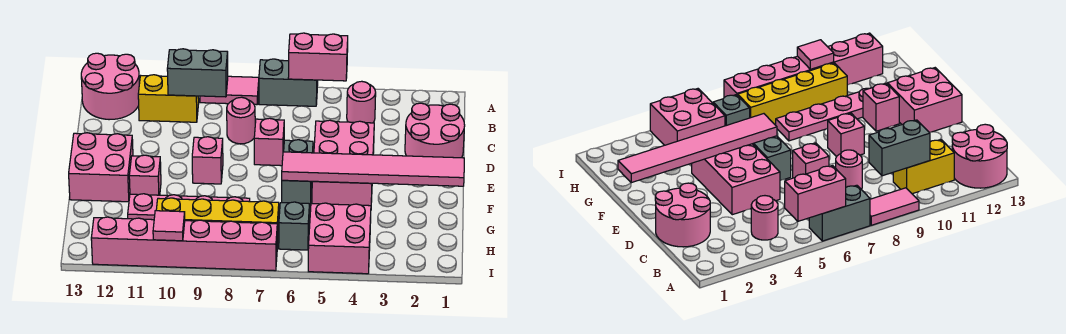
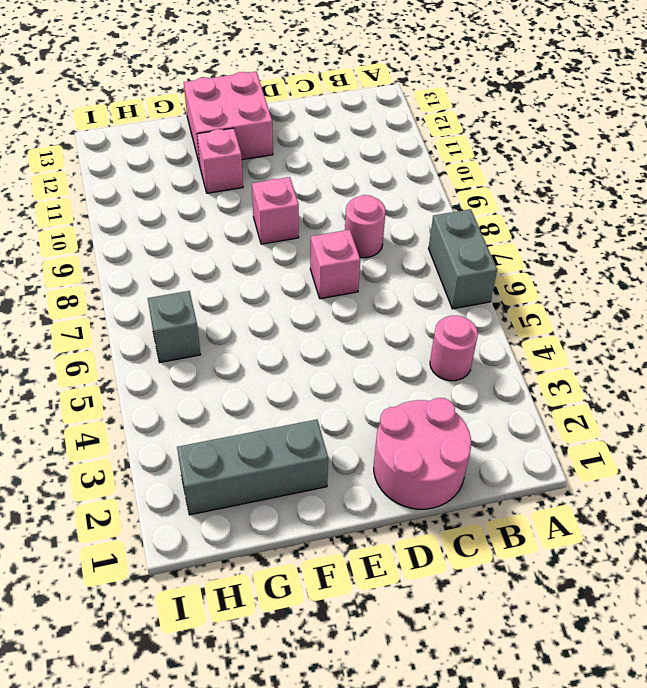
grey 1x3 brick [177,420,328,515] -> none
none -> pink 1x2 tile [200,76,259,105]
none -> pink 2x2 round brick [81,53,139,120]
none -> yellow 1x2 brick [138,75,199,122]

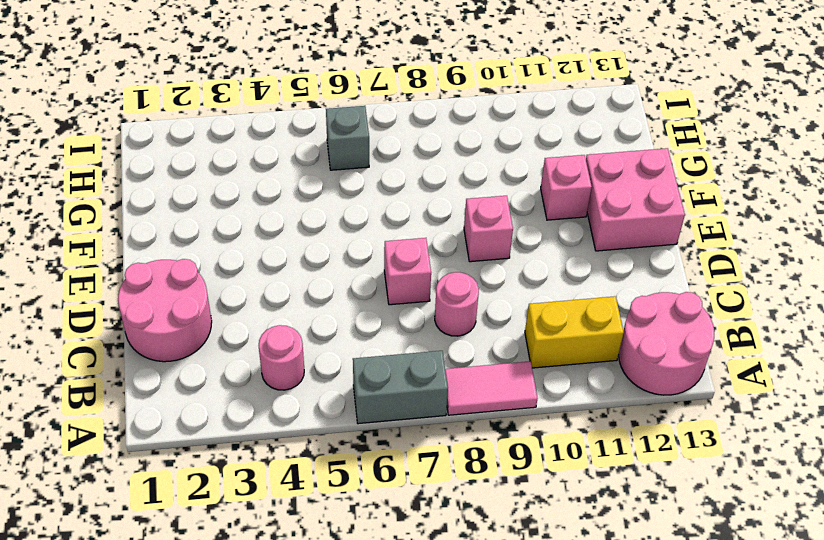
none -> pink 2x3 brick [312,120,374,206]
none -> grey 1x2 brick [282,140,313,208]
none -> pink 1x4 plate [128,194,250,220]

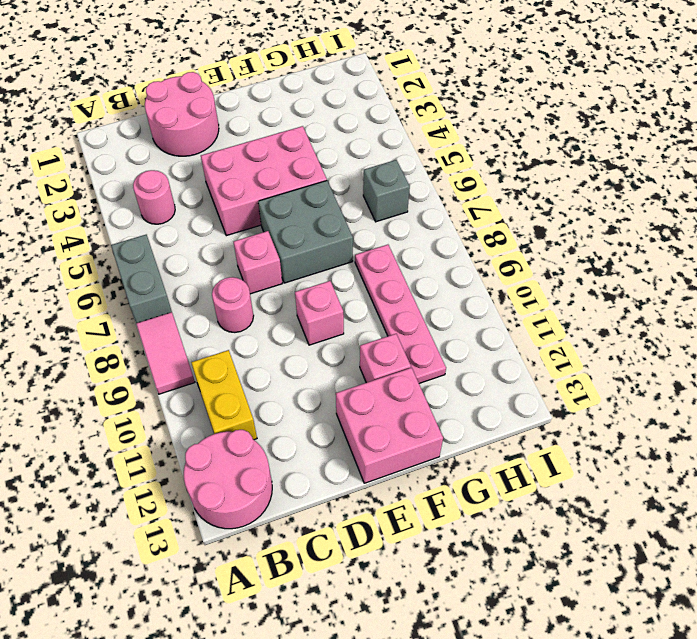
grey 2x2 brick [258,181,353,283] -> grey 1x2 brick [282,140,313,208]
none -> pink 2x2 brick [308,203,371,274]
none -> yellow 1x4 brick [156,198,279,246]
none -> pink 1x6 brick [91,217,277,271]

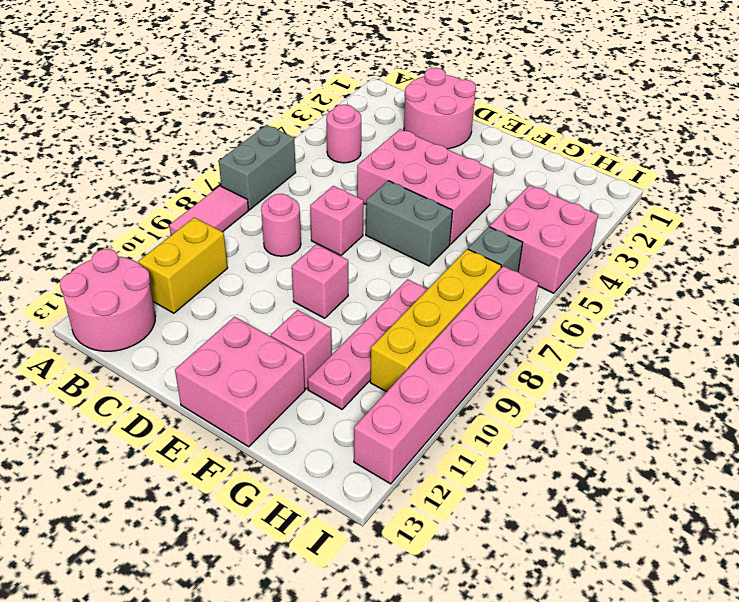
none -> pink 1x2 brick [288,33,348,81]
none -> grey 1x2 brick [167,49,228,97]
none -> pink 1x6 tile [282,152,464,186]

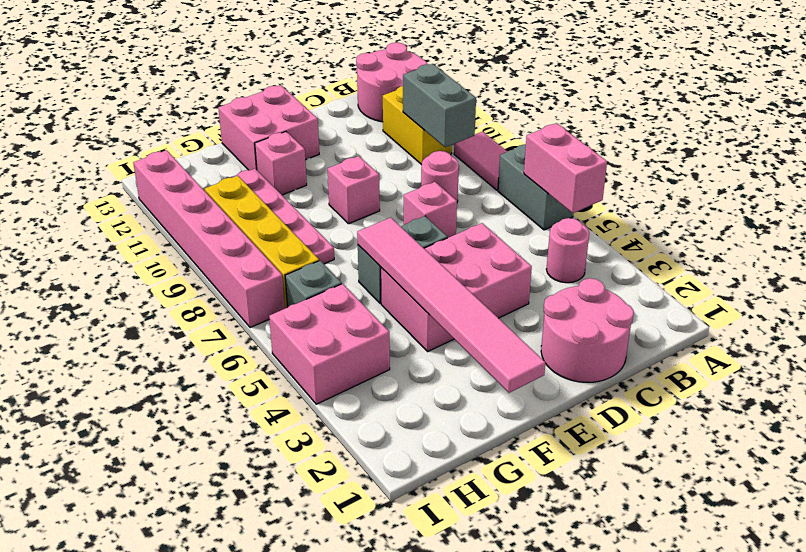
none -> pink 1x1 tile [153,211,185,241]

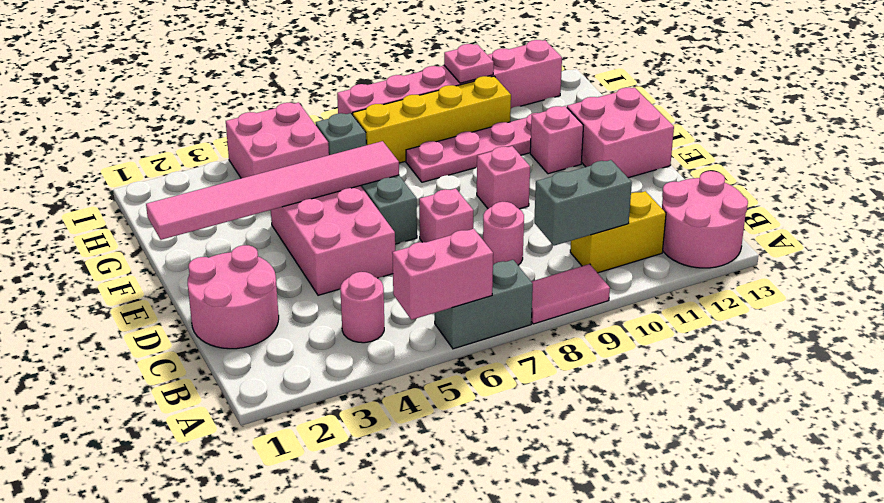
pink 1x1 plate [444,44,494,83] -> pink 1x1 tile [153,211,185,241]

